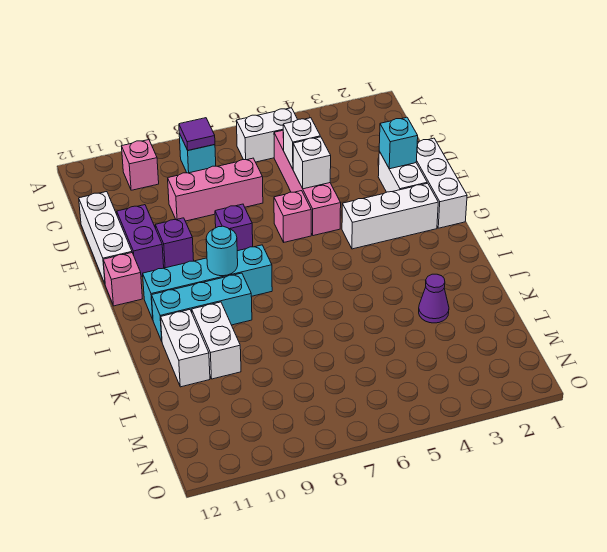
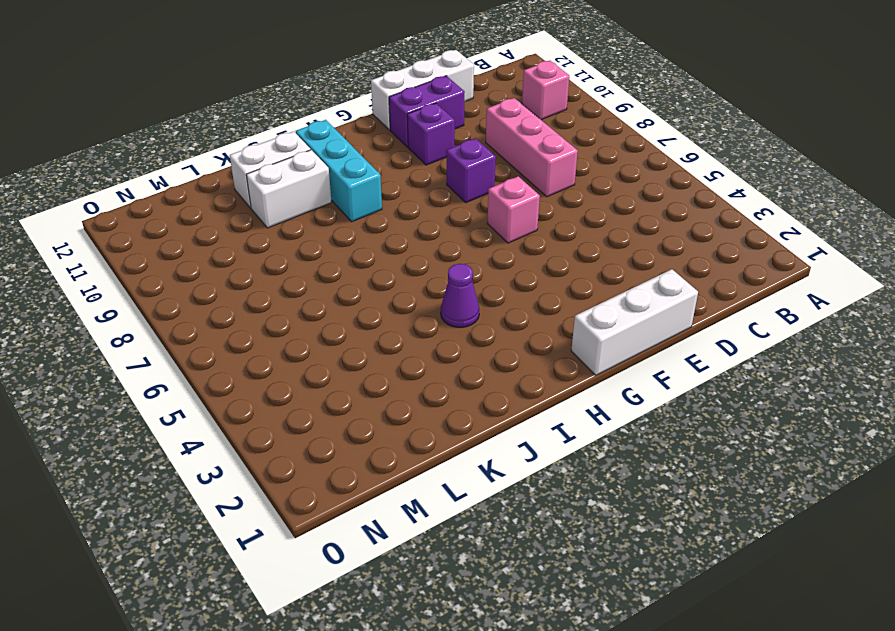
purple 1x1 cone [441,264,479,328] -> purple 1x1 cone moved to [419,274,449,323]
none -> white 1x2 brick [236,108,298,162]
none -> cyan 1x1 brick [179,134,216,173]
none -> pink 1x4 brick [274,130,341,236]

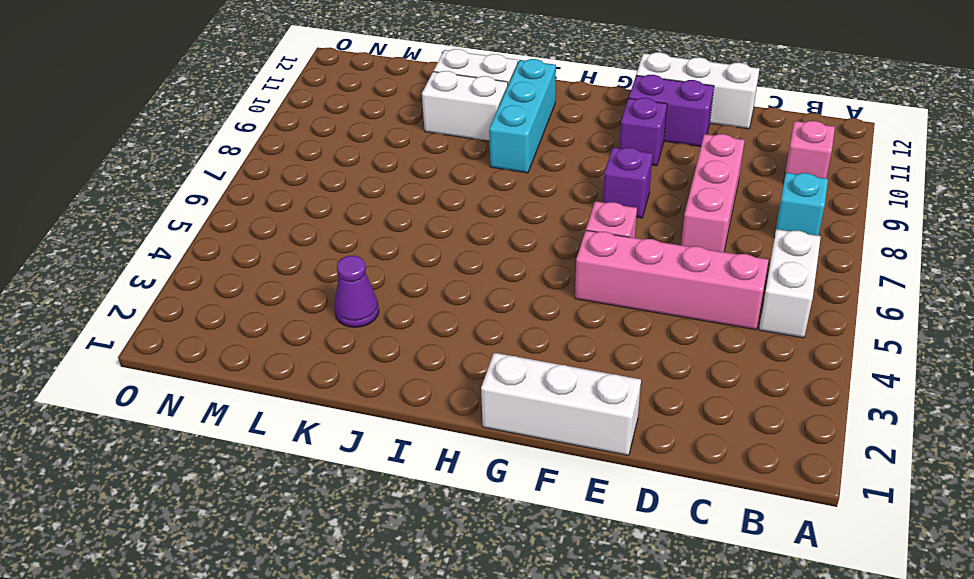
none -> white 1x2 brick [378,152,427,192]
none -> white 1x3 brick [342,183,438,249]
none -> pink 1x1 brick [103,253,142,306]

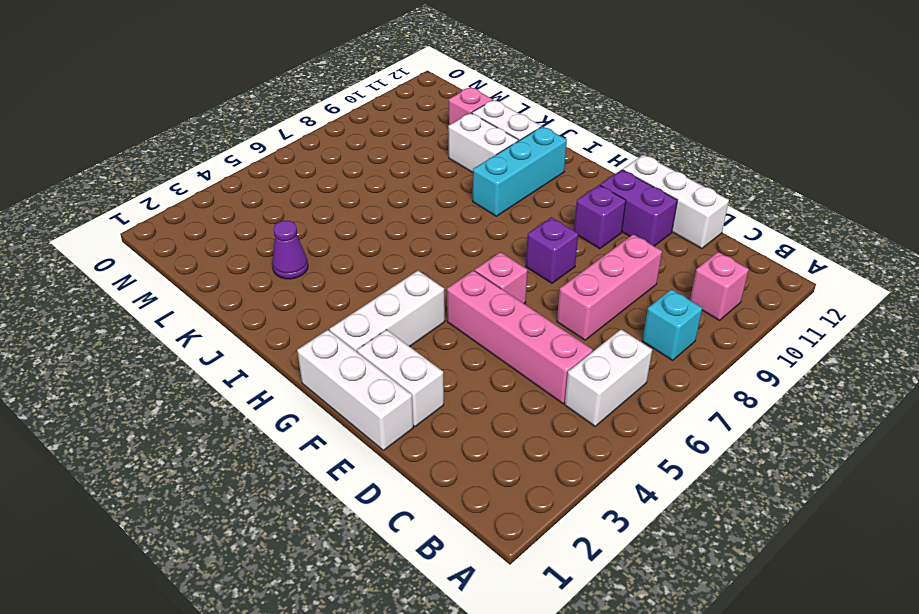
pink 1x1 brick [449,87,493,125] -> pink 1x1 brick moved to [103,253,142,306]
none -> cyan 1x4 brick [143,245,272,319]
none -> purple 1x1 tile [179,118,215,150]
none -> white 1x1 brick [283,118,320,169]

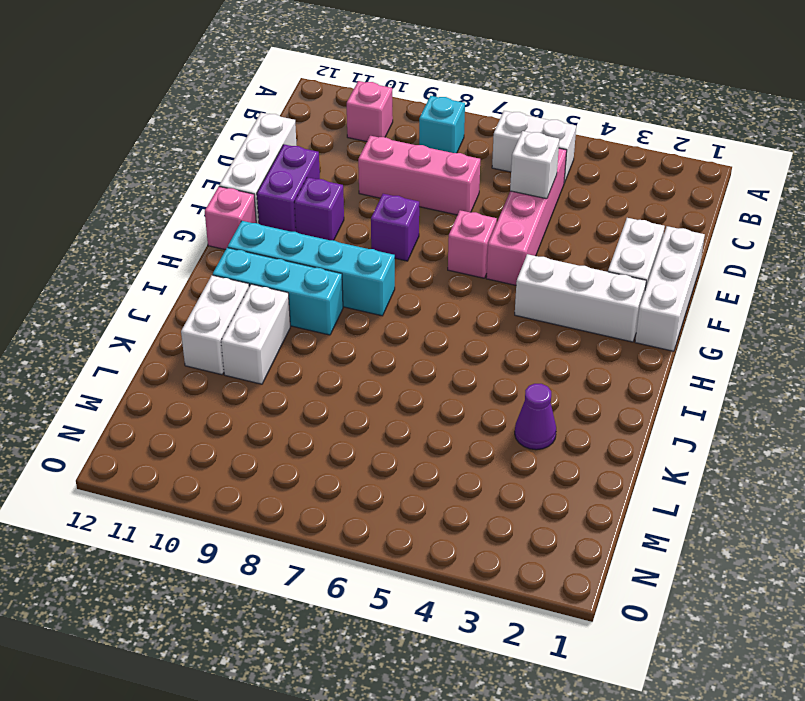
none -> purple 1x1 tile [179,118,215,150]
none -> cyan 1x1 brick [379,117,418,169]
none -> white 1x1 brick [293,137,331,189]

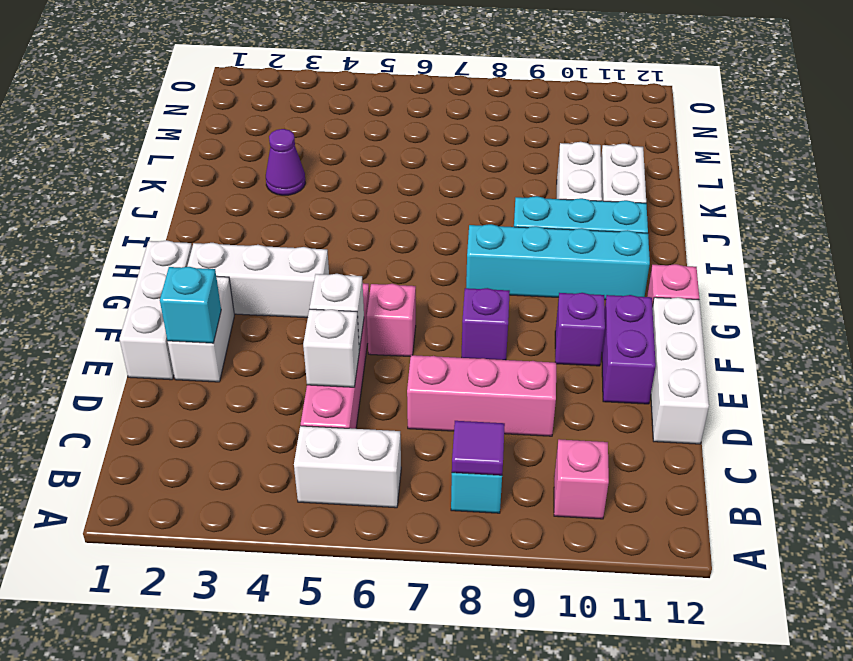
none -> cyan 1x1 round brick [206,226,238,276]

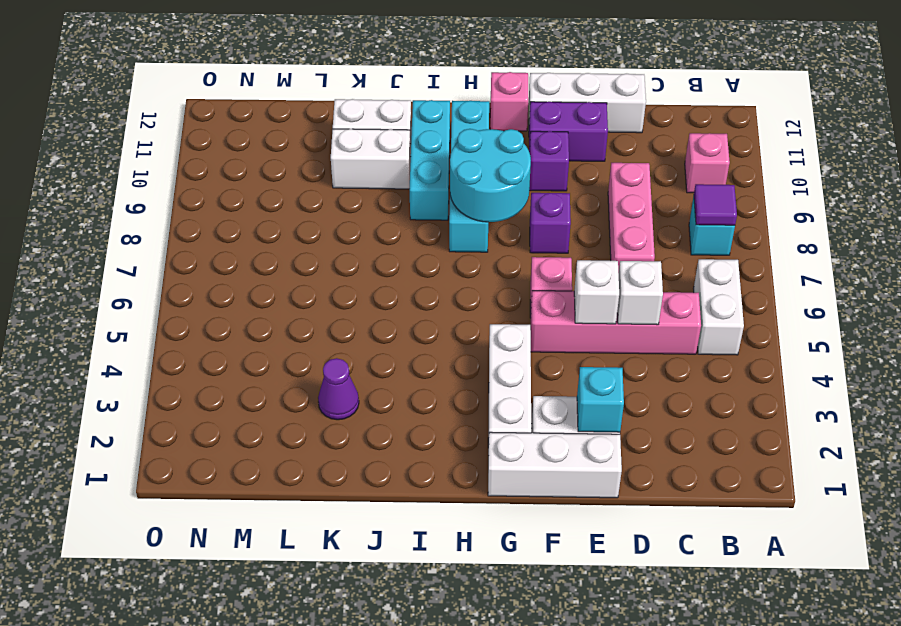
cyan 2x2 round brick [450,129,531,222] -> cyan 1x1 round brick [206,226,238,276]

